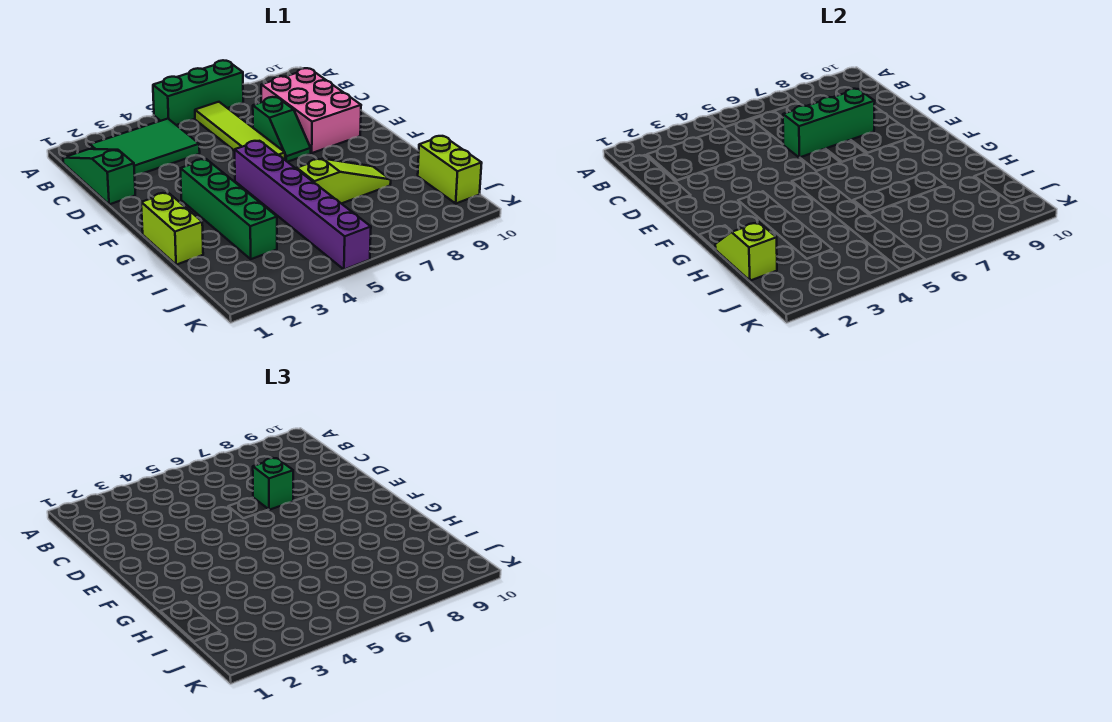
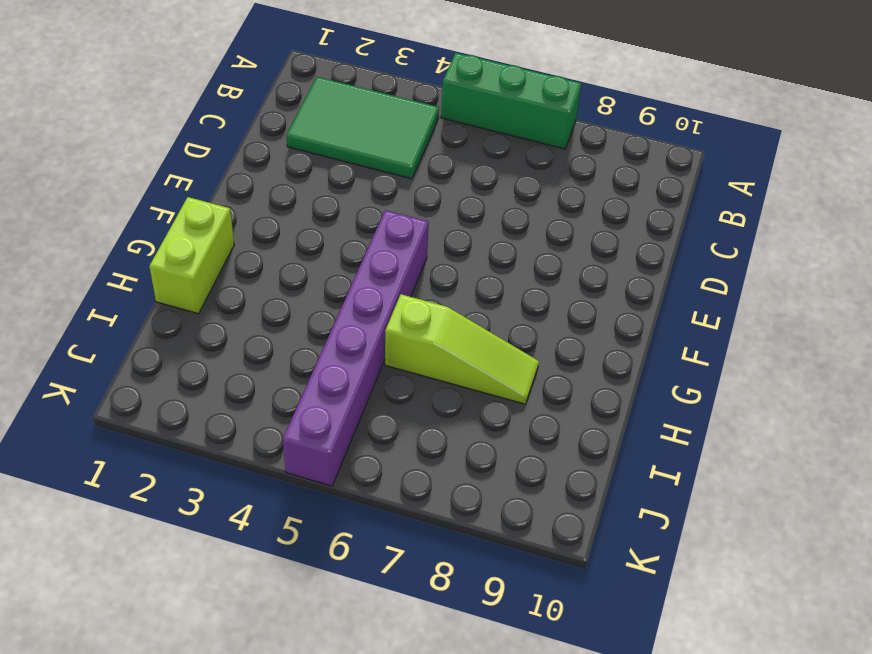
none -> green 1x3 slope [63,149,135,204]
none -> lime 1x4 tile [195,102,285,160]
none -> pink 2x3 brick [261,68,361,153]

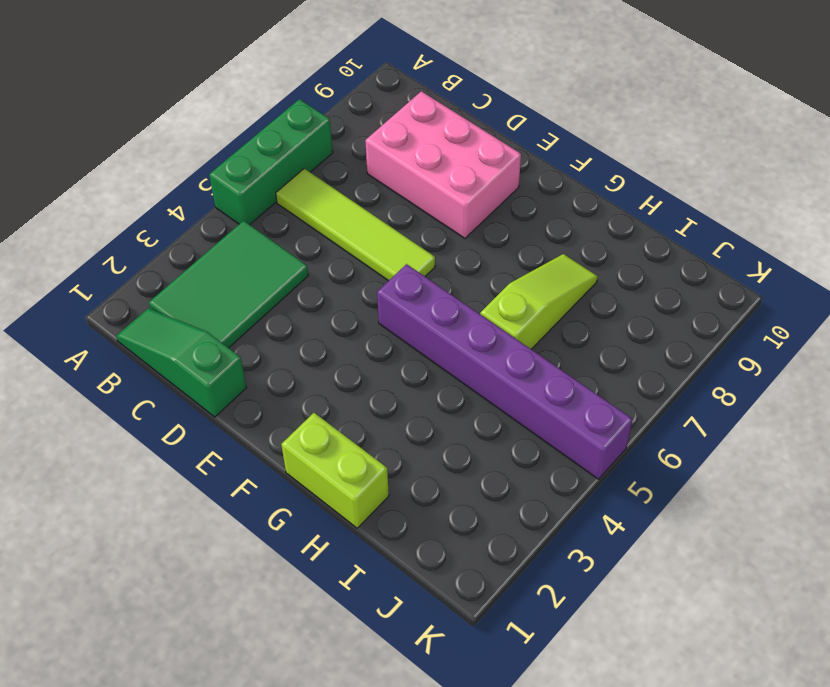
none -> green 1x2 slope [253,97,311,162]
none -> green 1x4 brick [180,159,277,259]
none -> lime 1x2 brick [418,136,482,203]

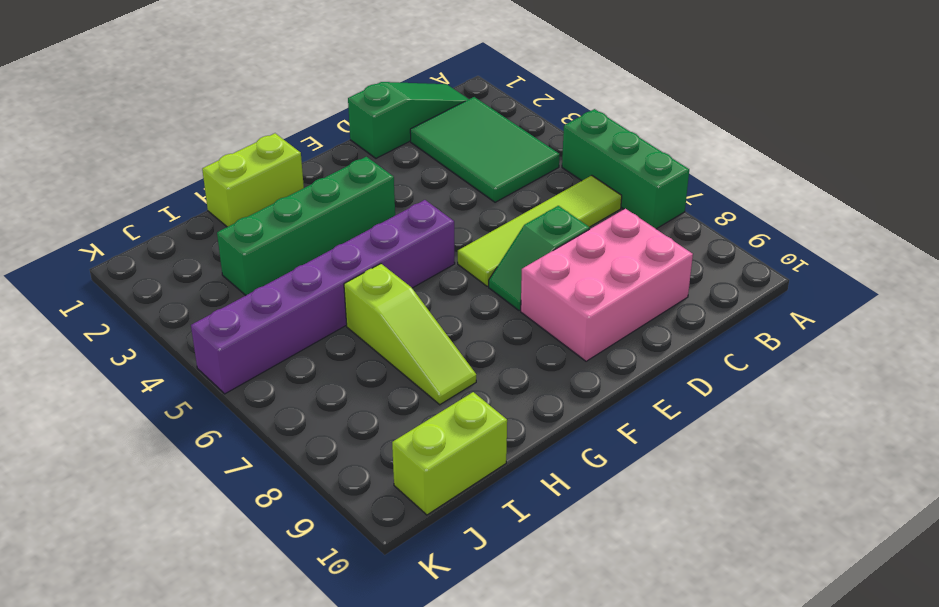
none -> green 1x3 brick [783,89,875,158]
none -> lime 1x2 slope [715,222,777,281]
none -> green 1x1 brick [253,458,293,510]

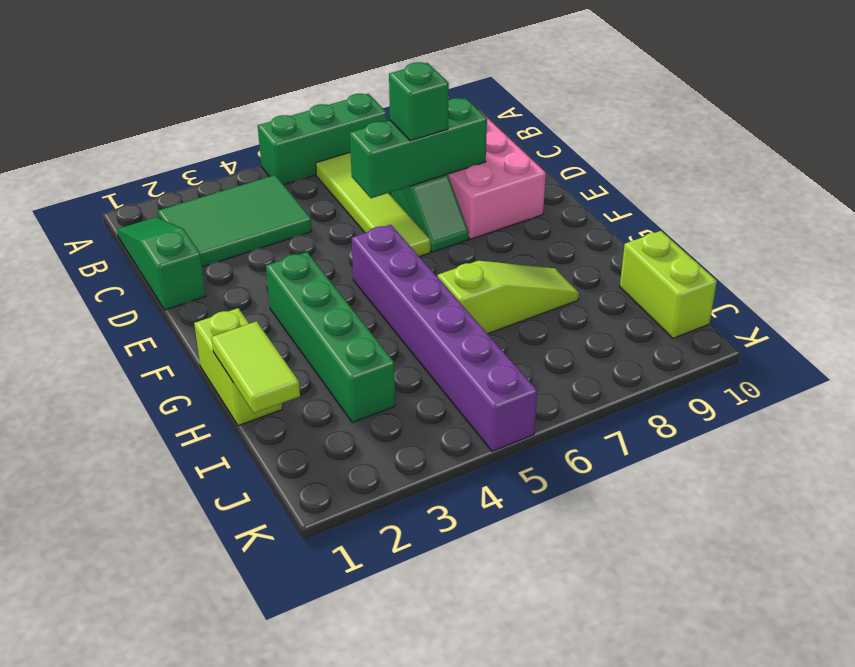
lime 1x2 tile [211,321,300,413] -> lime 1x2 slope [715,222,777,281]

